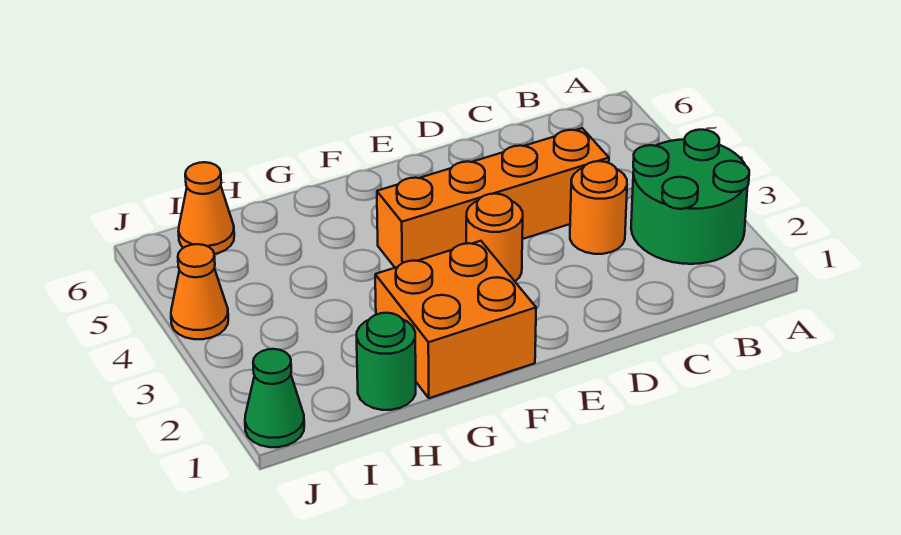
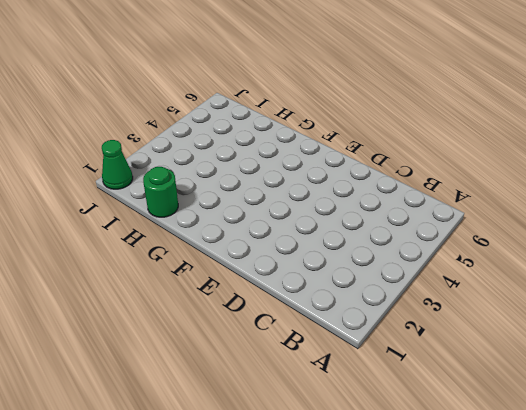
none -> green 2x2 round brick [631,130,749,264]
none -> orange 1x1 round brick [570,161,627,254]

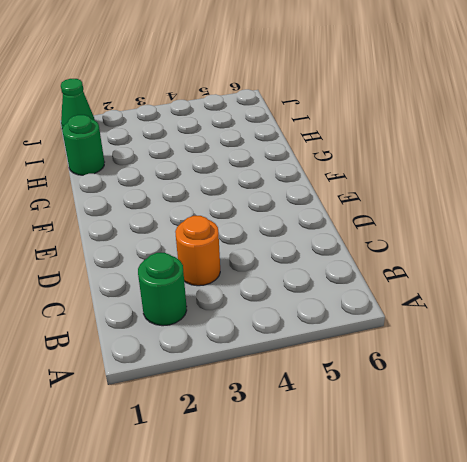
green 1x1 round brick [138,253,187,326] -> green 2x2 round brick [631,130,749,264]
none -> orange 1x4 brick [377,128,609,268]
none -> orange 1x1 round brick [466,194,523,281]

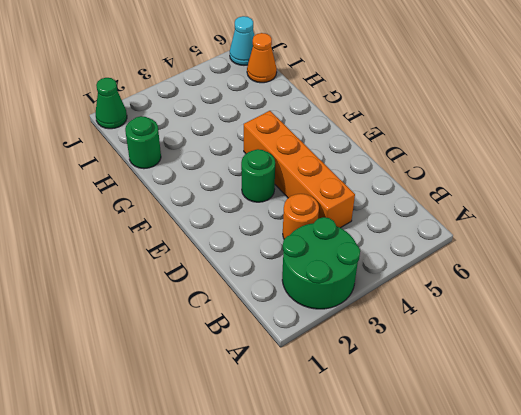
green 1x1 round brick [241,149,275,202] -> orange 1x1 round brick [466,194,523,281]
cyan 1x1 cone [230,16,255,65] -> none
none -> orange 2x2 brick [375,241,536,398]
none -> orange 1x1 cone [171,244,228,339]

